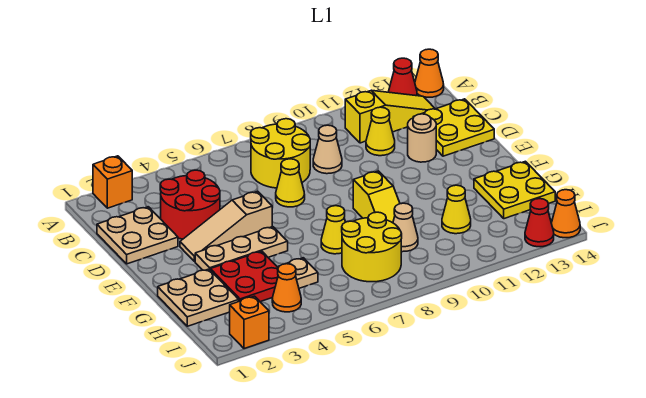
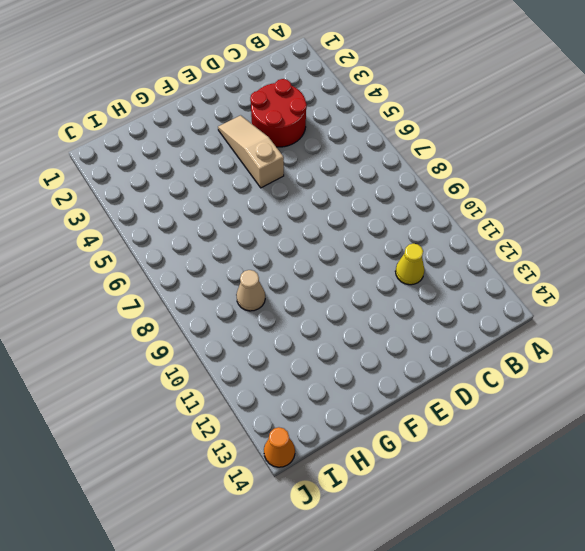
none -> orange 1x1 brick [93,156,132,208]
none -> red 1x1 cone [389,58,417,96]
none -> orange 1x1 cone [415,49,444,97]

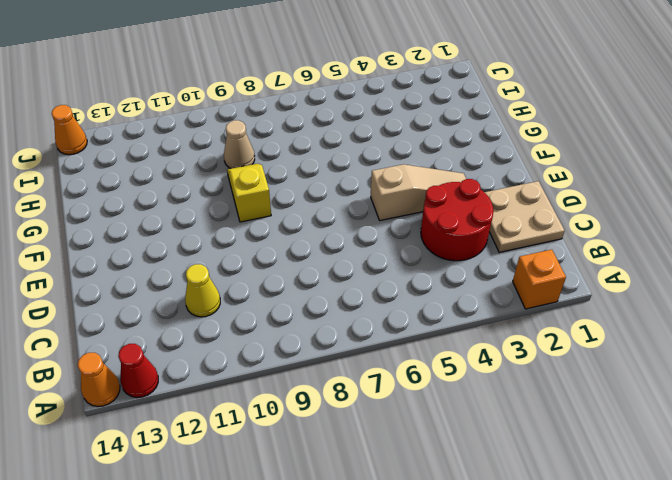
none -> yellow 2x2 round brick [251,119,310,188]
none -> yellow 1x3 slope [345,90,435,143]
none -> tan 1x1 cone [313,125,342,174]

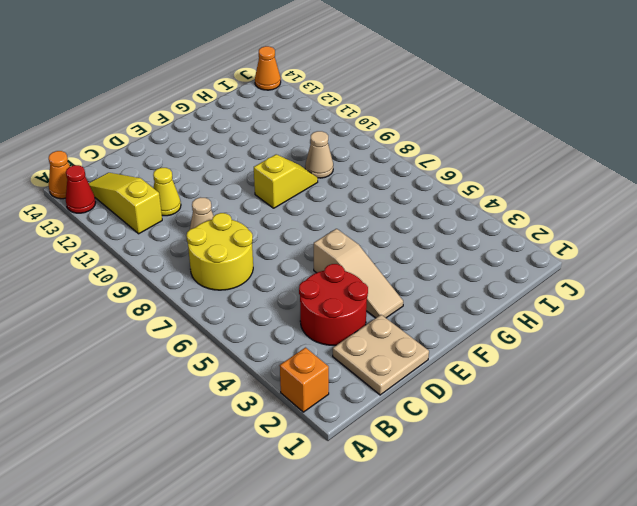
none -> yellow 2x2 plate [422,99,494,156]
none -> yellow 1x1 cone [276,159,305,207]
none -> tan 1x1 round brick [408,114,436,162]

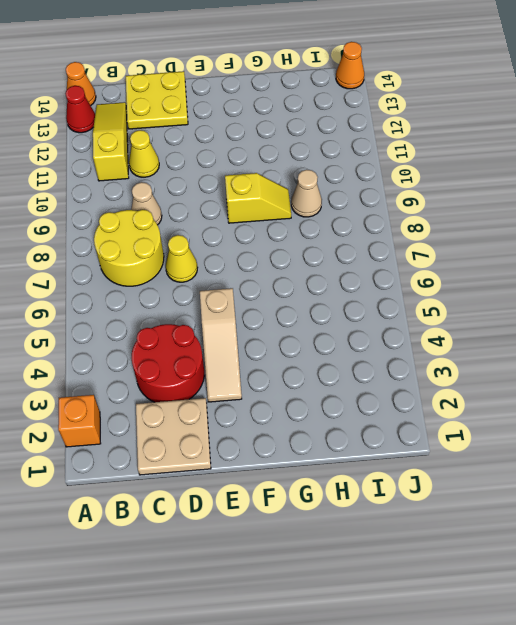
none -> tan 1x1 round brick [408,114,436,162]
none -> tan 1x3 plate [195,227,288,270]
none -> tan 2x2 plate [158,269,239,326]

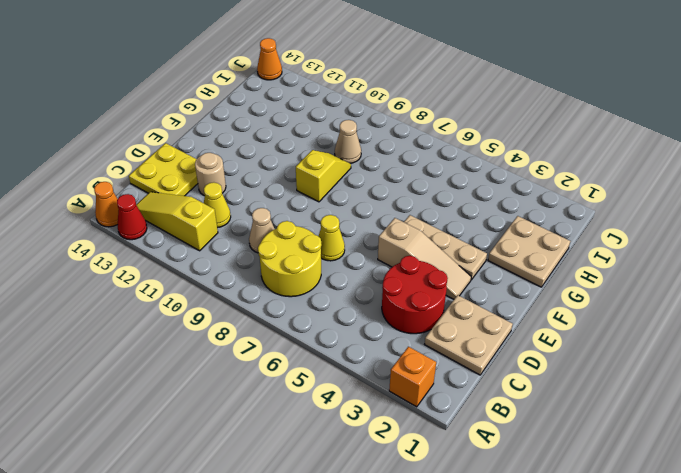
none -> red 2x2 plate [210,251,278,302]
none -> yellow 1x1 cone [321,206,345,254]
none -> yellow 2x2 plate [474,161,555,219]

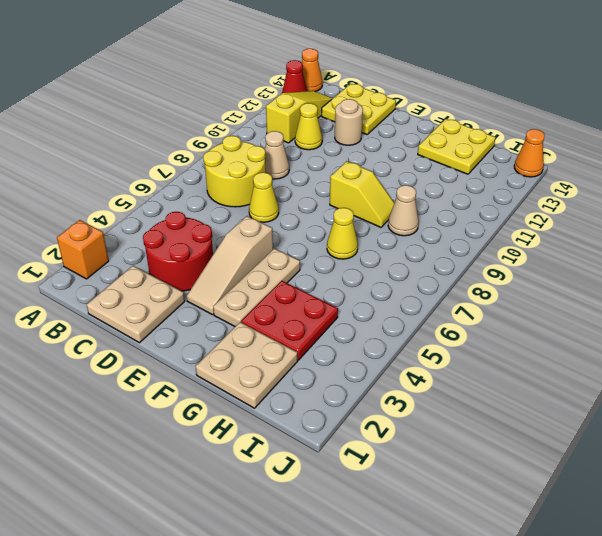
none -> tan 1x1 plate [286,258,318,288]
none -> yellow 2x2 round brick [342,212,402,282]
none -> yellow 1x1 cone [442,185,471,234]

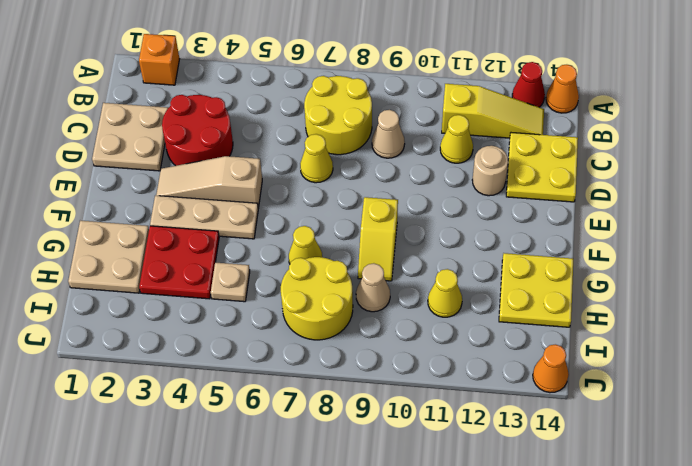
none -> orange 1x1 cone [272,264,301,312]
none -> orange 1x1 brick [230,296,269,349]
none -> red 1x1 cone [525,199,554,247]

